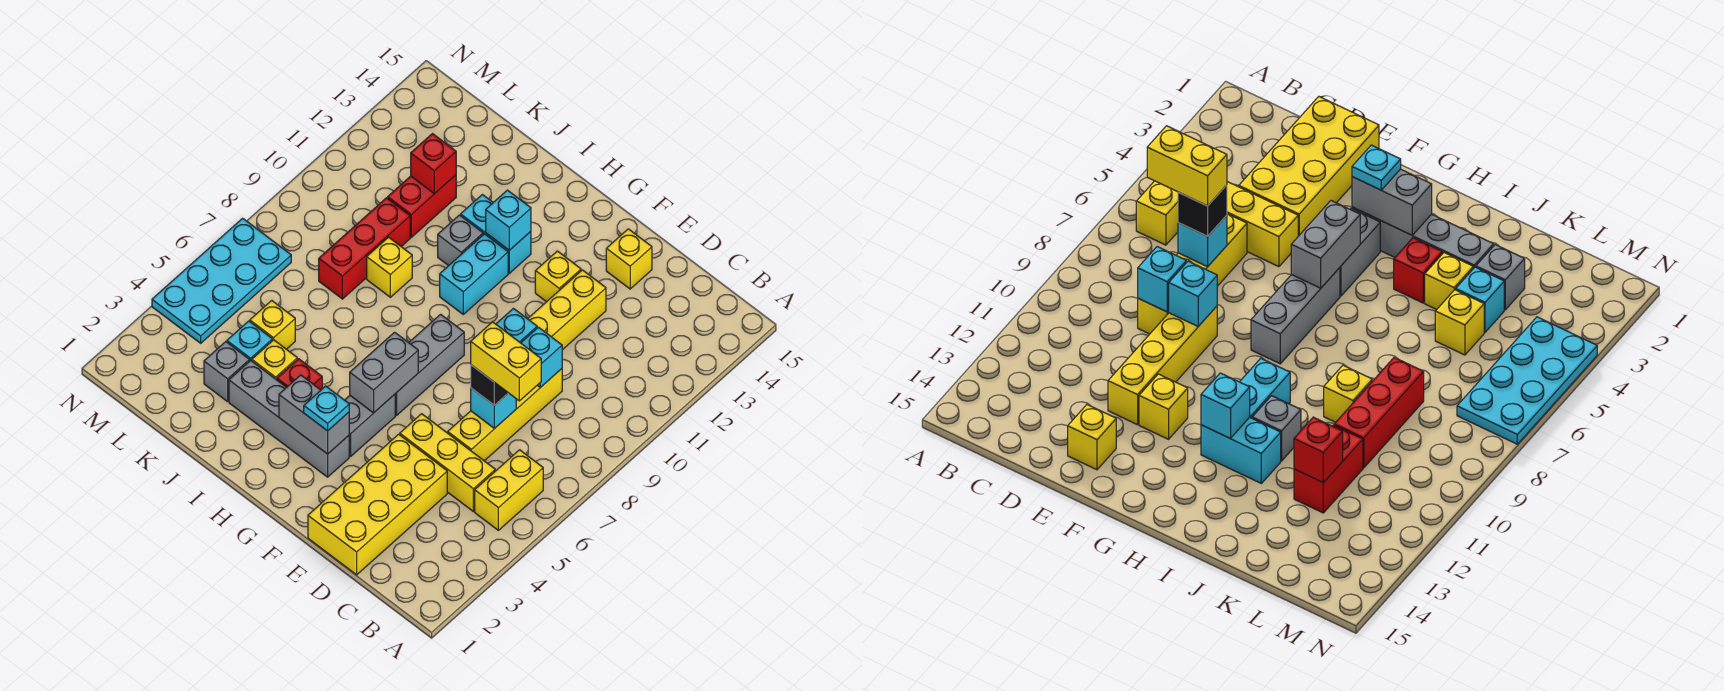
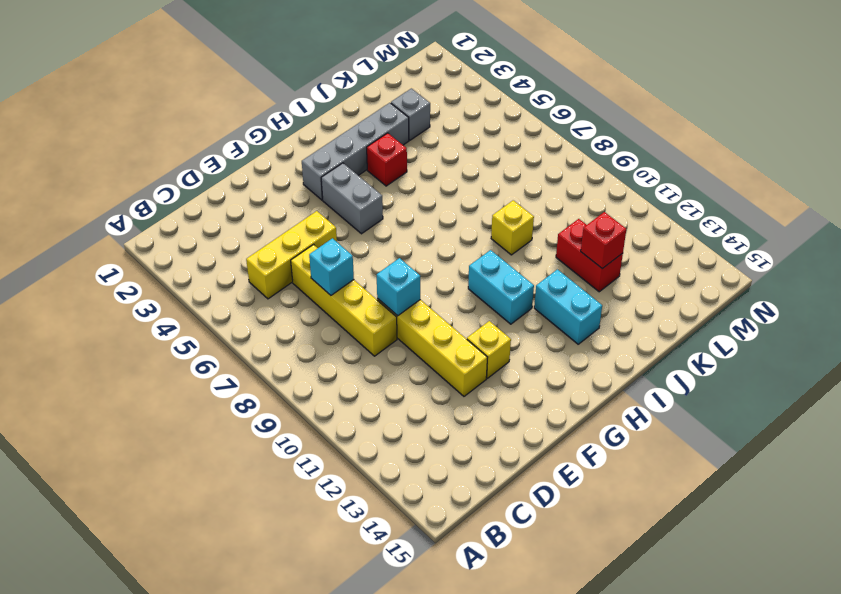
cyan 1x2 brick [534,269,602,344] -> cyan 1x2 brick turned to [461,195,531,273]
none -> yellow 1x2 brick [475,450,543,530]
none -> yellow 2x4 brick [308,434,447,575]
none -> yellow 1x1 brick [606,229,652,289]
none -> grey 1x3 brick [395,314,464,416]

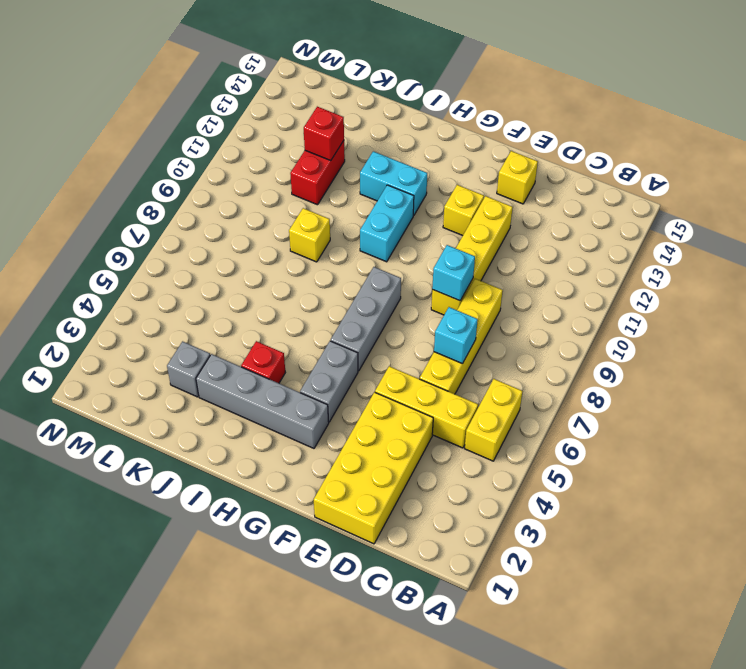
none -> grey 1x1 brick [438,215,483,266]
none -> yellow 1x1 brick [252,340,297,380]
none -> cyan 1x1 brick [227,321,272,361]
none -> yellow 1x1 brick [250,301,295,349]

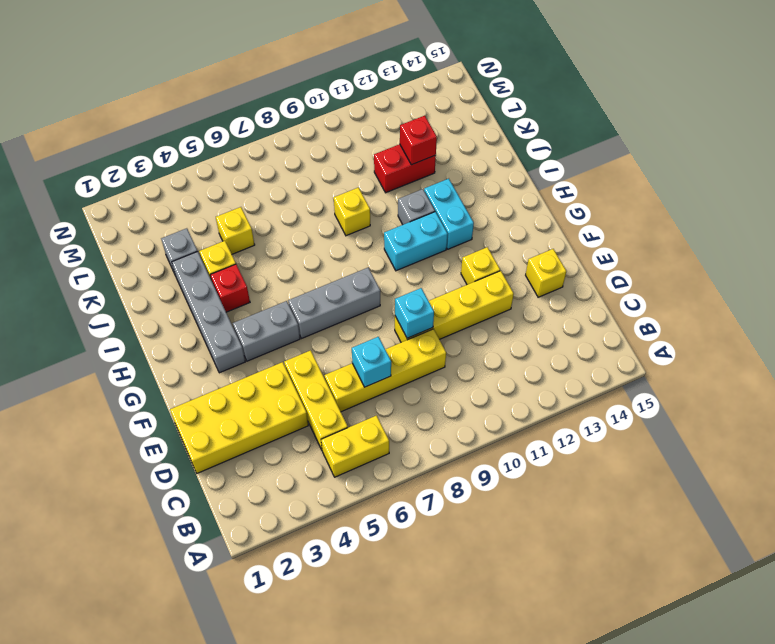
none -> cyan 1x1 brick [227,321,272,361]
none -> red 1x3 brick [319,198,410,299]
none -> cyan 2x4 plate [152,218,291,343]
none -> cyan 1x1 brick [521,327,562,387]

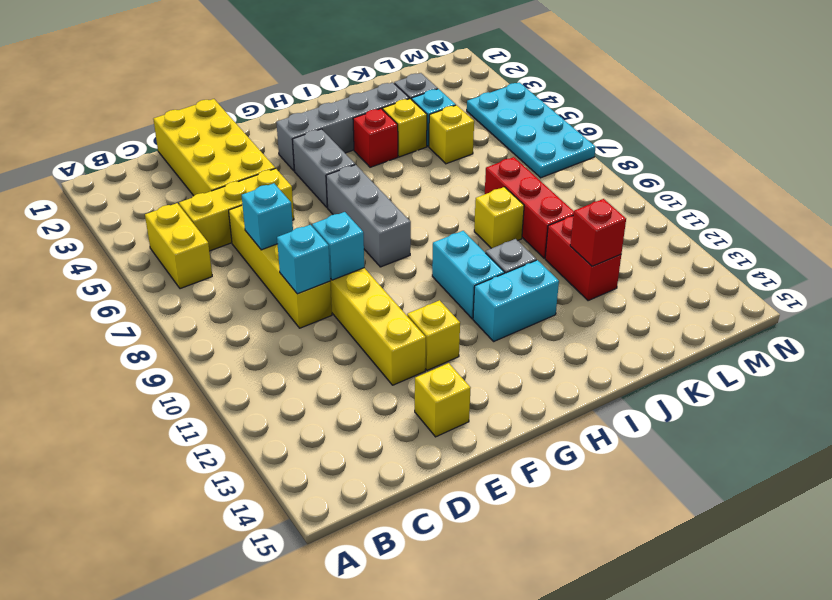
none -> grey 1x2 brick [279,375,349,454]
none -> grey 1x2 brick [350,332,418,413]
none -> cyan 1x1 brick [486,190,531,250]
none -> black 1x1 brick [471,365,508,405]

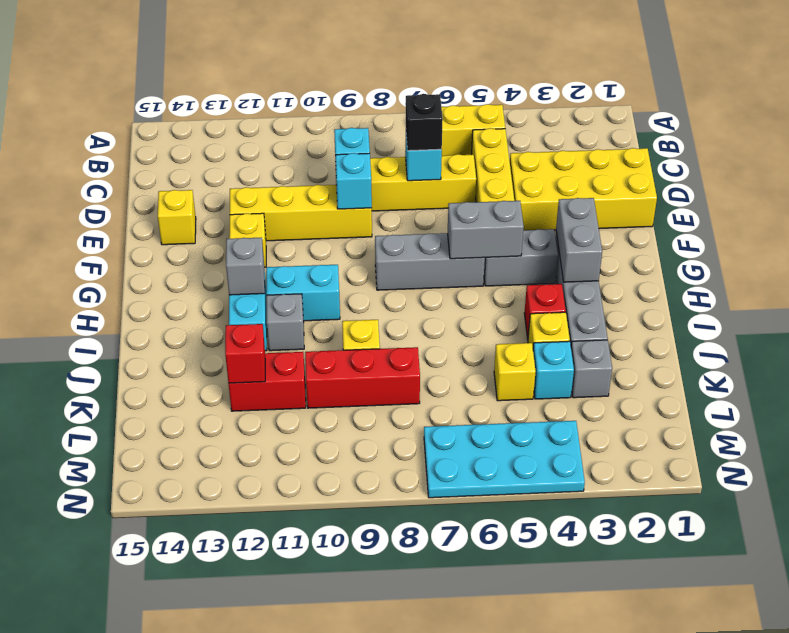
grey 1x1 brick [226,238,265,295] -> cyan 1x1 brick [486,190,531,250]
none -> cyan 1x1 plate [304,386,349,431]
none -> yellow 1x2 brick [471,322,541,401]

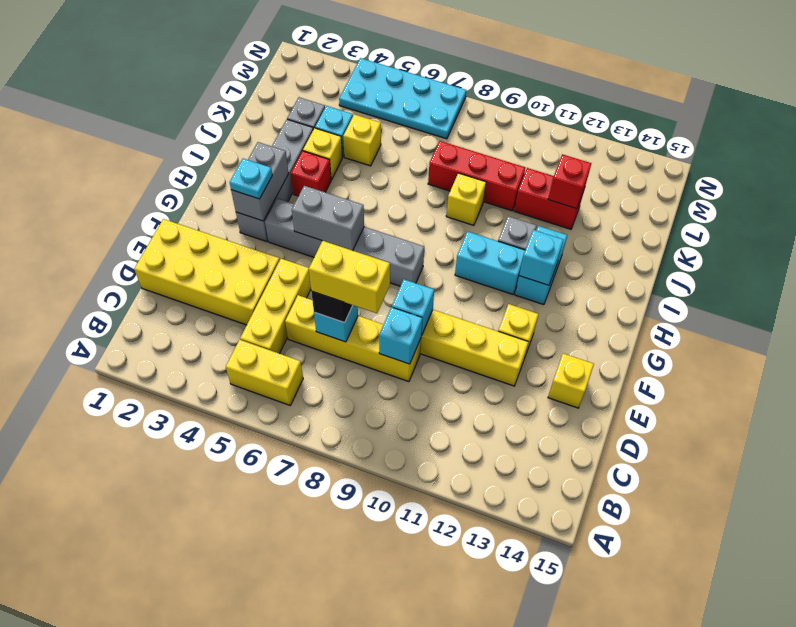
yellow 1x2 brick [309,241,390,313] -> yellow 1x2 brick turned to [471,322,541,401]

